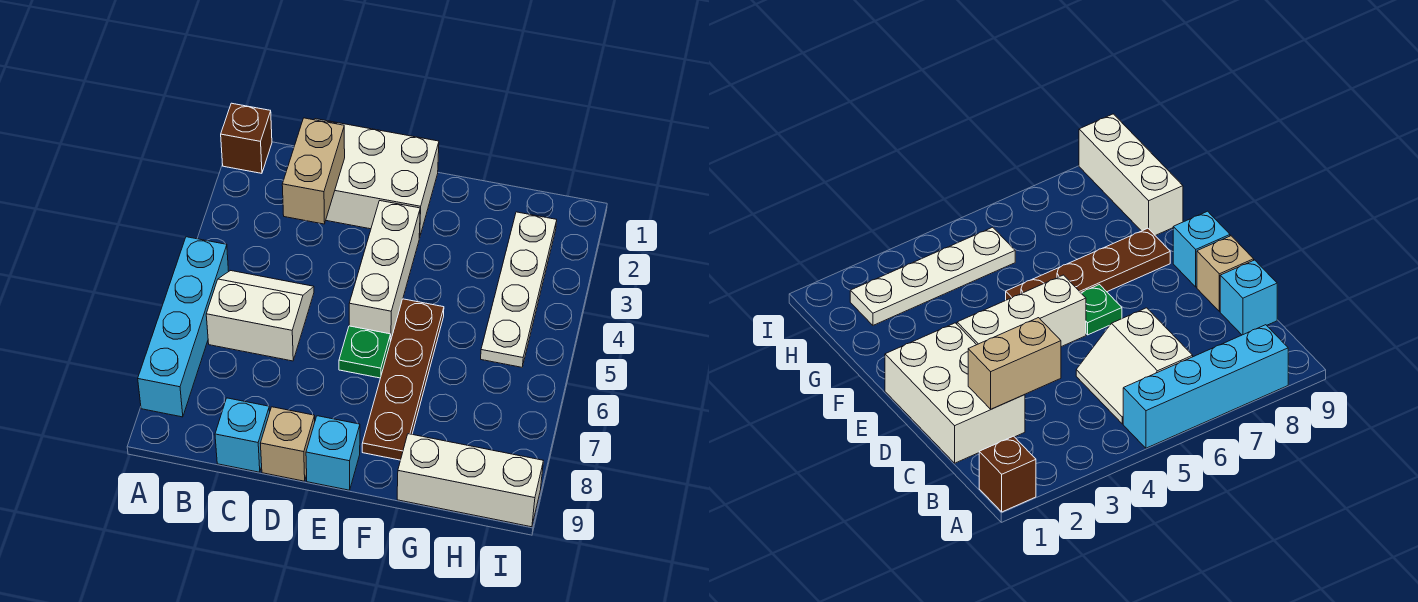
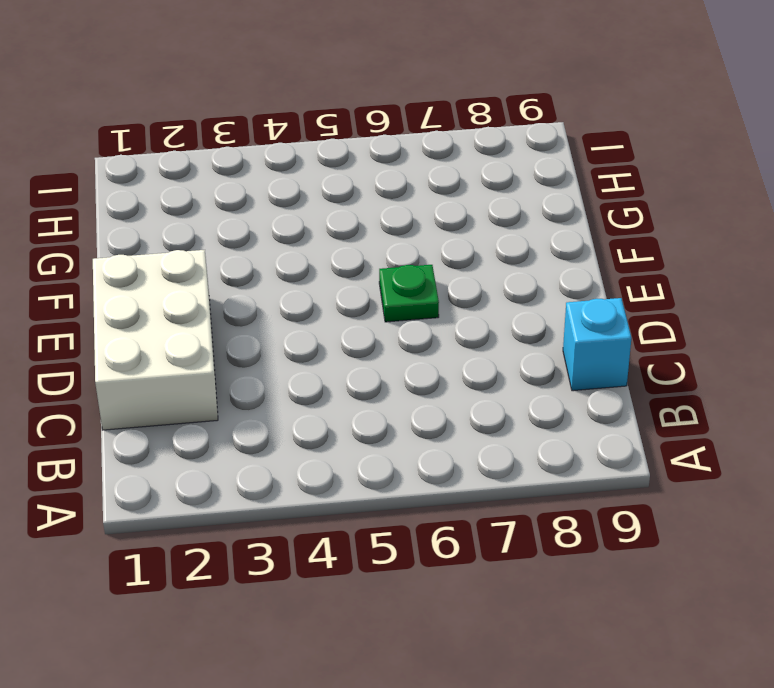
none -> brown 1x1 brick [221,103,272,173]
none -> cyan 1x4 brick [138,237,229,417]
none -> white 2x2 slope [206,271,314,361]

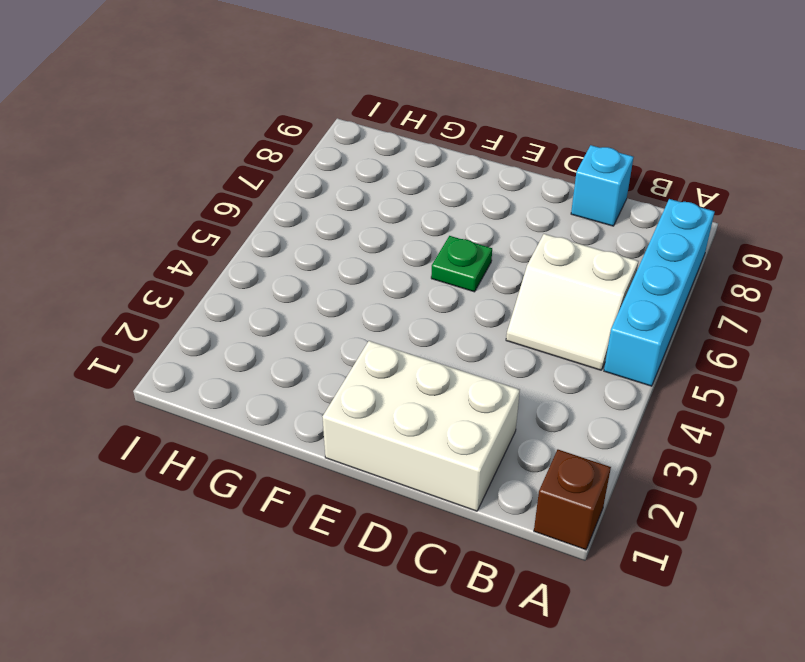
none -> tan 1x1 brick [260,407,315,481]
none -> white 1x3 brick [349,201,420,342]
none -> cyan 1x1 brick [306,416,360,490]

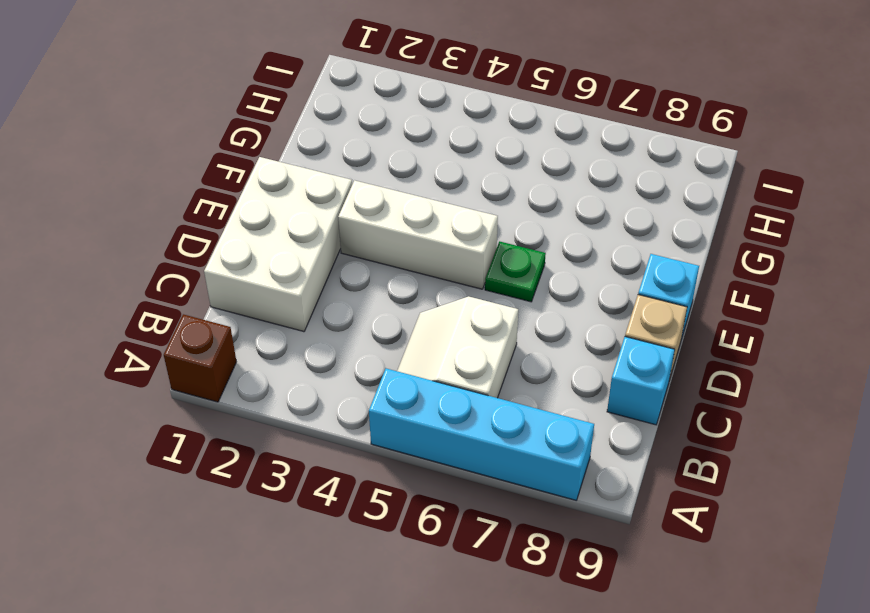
none -> brown 1x4 plate [362,299,444,460]
none -> white 1x3 brick [397,434,543,527]
none -> white 1x4 plate [481,212,557,367]

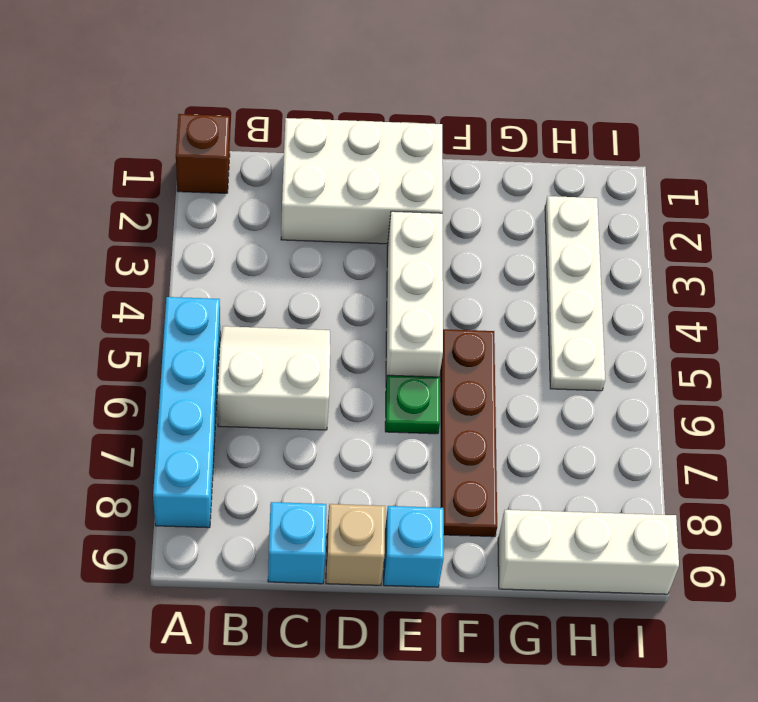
none -> tan 1x2 brick [282,118,345,224]

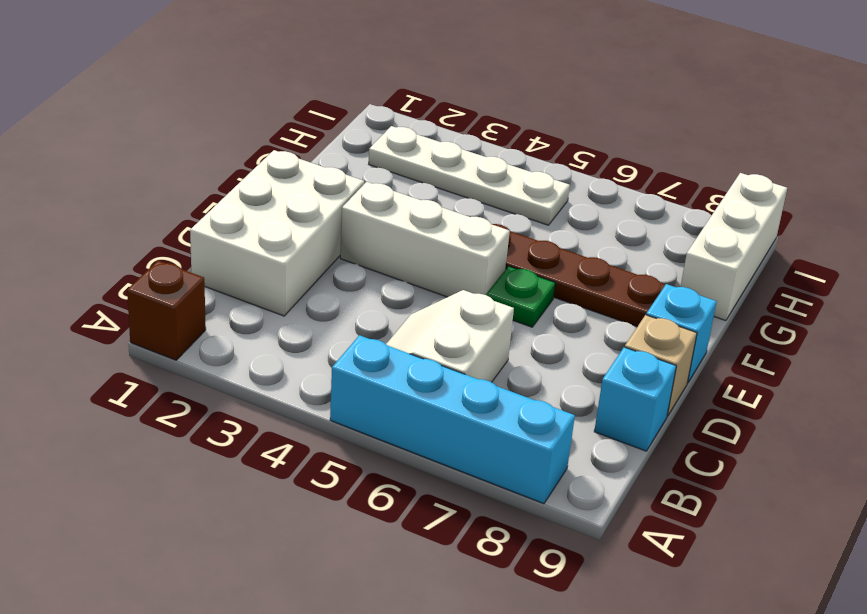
none -> tan 1x2 brick [282,118,345,224]

